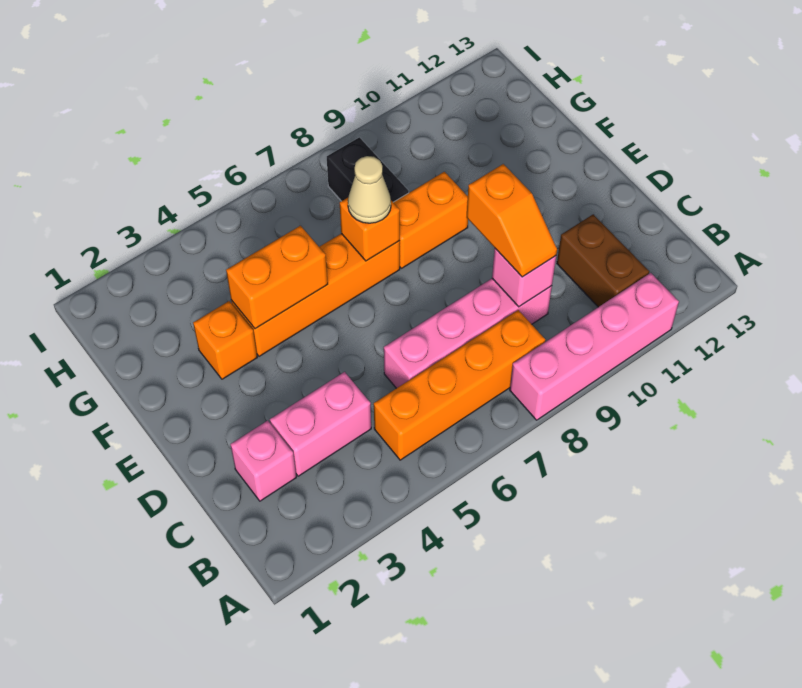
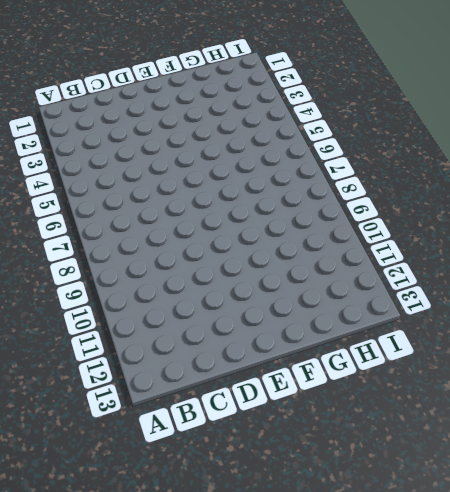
none -> pink 1x4 brick [510,273,679,420]
none -> orange 1x4 brick [374,310,545,460]
none -> brown 1x2 brick [557,214,649,307]

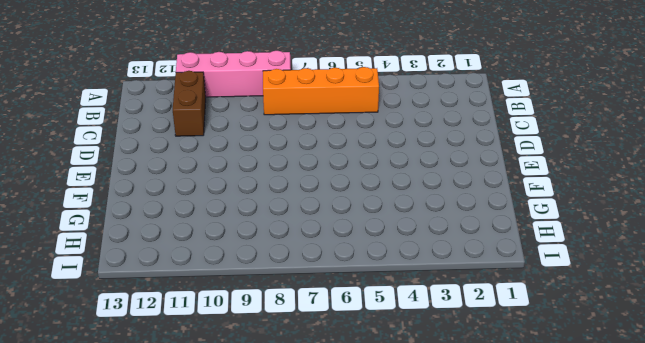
none -> pink 1x1 brick [230,420,296,501]
none -> pink 1x2 brick [270,372,371,476]
none -> pink 1x4 brick [384,279,552,388]

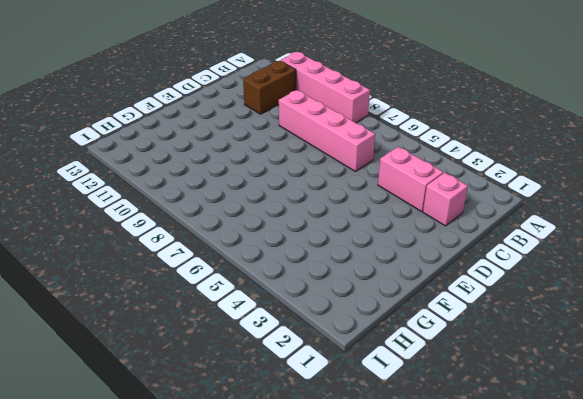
none -> orange 1x4 brick [374,310,545,460]
none -> orange 1x1 brick [193,301,257,379]
none -> orange 1x4 brick [231,234,400,356]

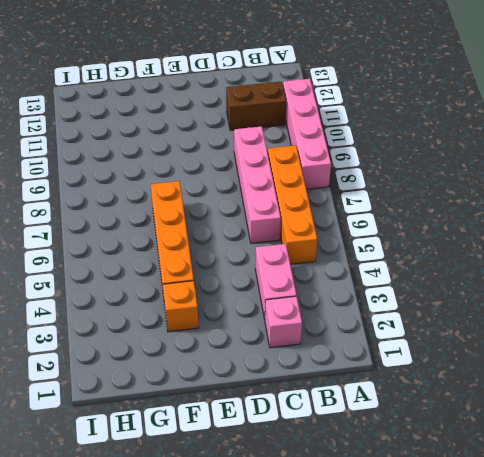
none -> orange 1x2 brick [393,172,468,268]
none -> black 1x2 brick [327,137,409,202]
none -> pink 1x1 brick [492,249,556,307]

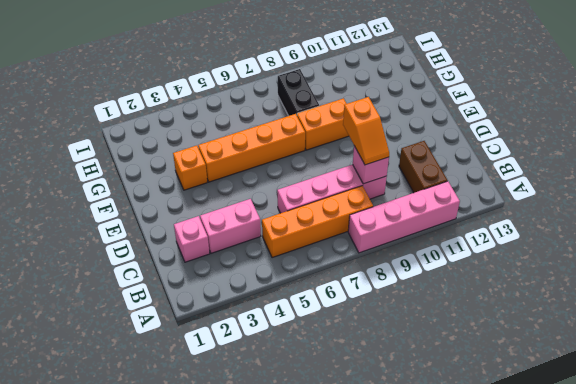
none -> orange 1x2 brick [226,226,328,329]
none -> orange 1x1 brick [340,198,400,261]
none -> tan 1x1 cone [348,156,391,223]

